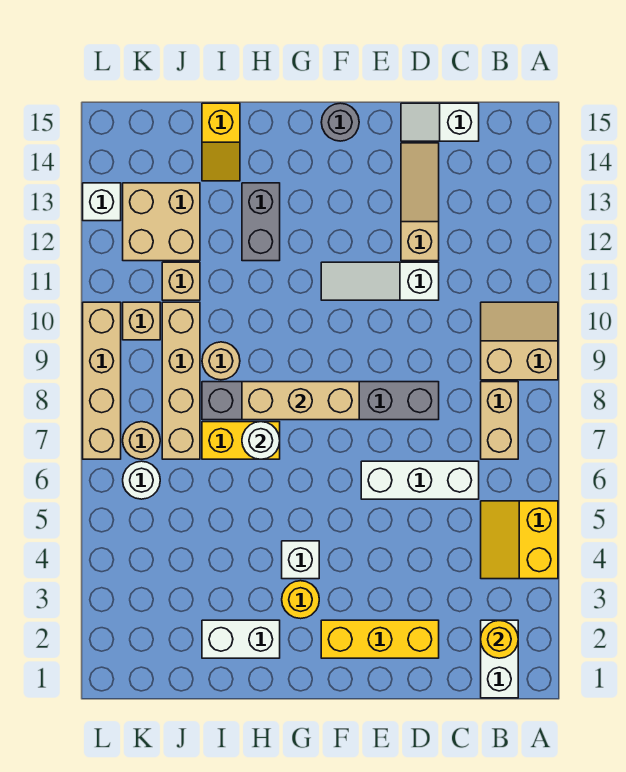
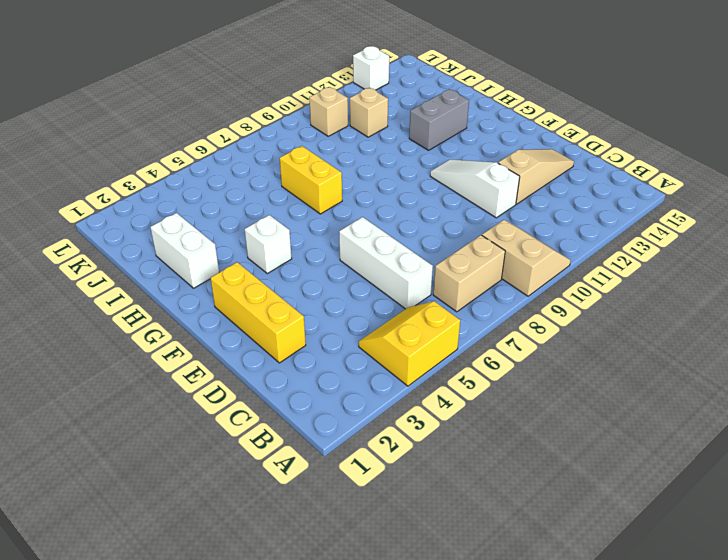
none -> white 1x2 brick [481,620,518,698]
none -> white 1x2 slope [401,103,479,141]
none -> grey 1x6 brick [202,382,439,420]

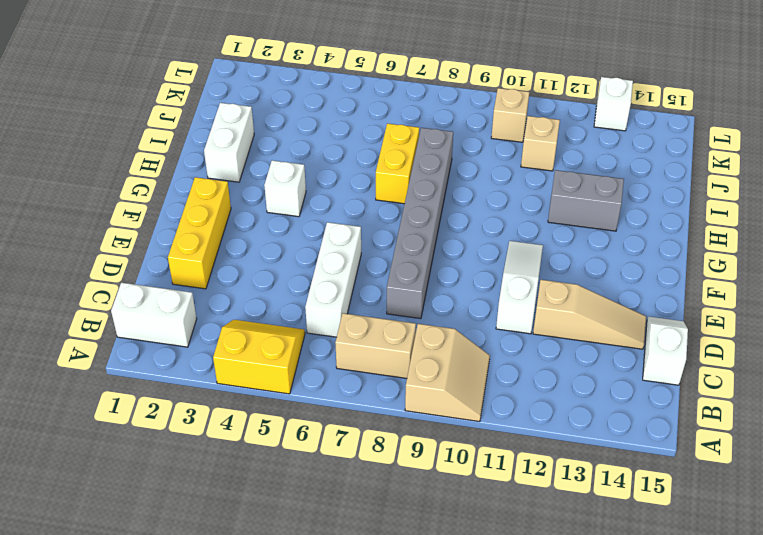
none -> grey 1x1 round brick [321,103,359,141]
none -> yellow 1x1 round brick [282,581,319,619]
none -> tan 1x1 round brick [202,342,240,380]

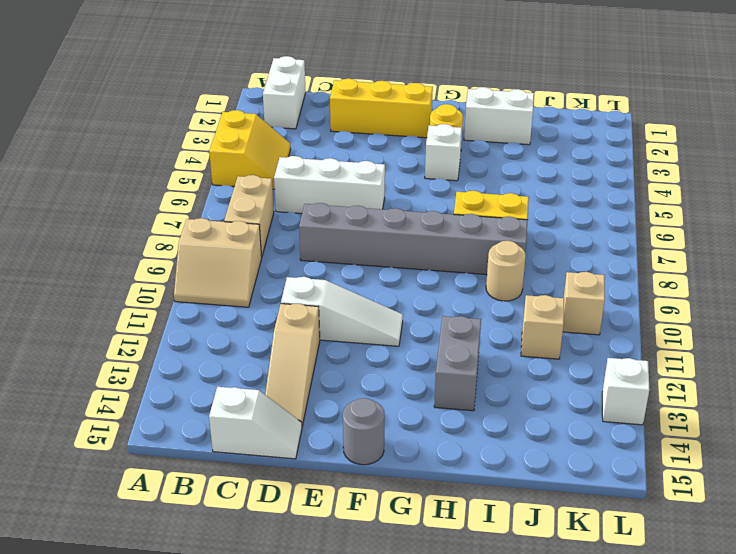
none -> yellow 1x2 slope [202,103,240,181]
none -> tan 1x4 brick [162,302,200,459]
none -> tan 2x2 brick [123,183,200,261]

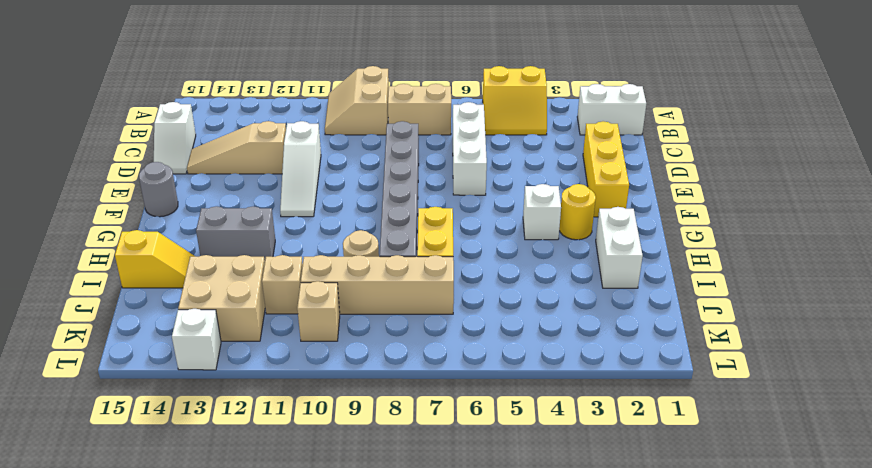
none -> white 1x1 round brick [123,461,160,499]
none -> tan 1x1 round brick [123,422,160,459]
none -> tan 1x4 brick [83,302,121,459]

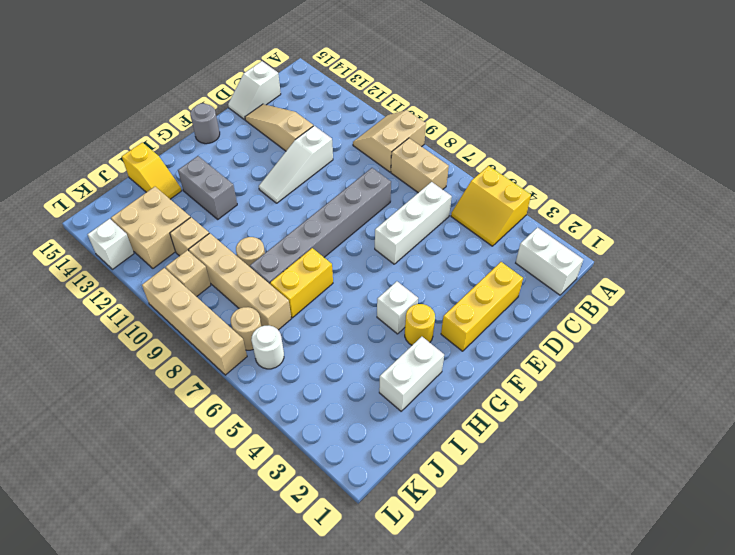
none -> yellow 1x1 round brick [481,620,518,658]
none -> tan 1x3 brick [242,382,359,420]
none -> white 1x1 round brick [242,422,280,459]

